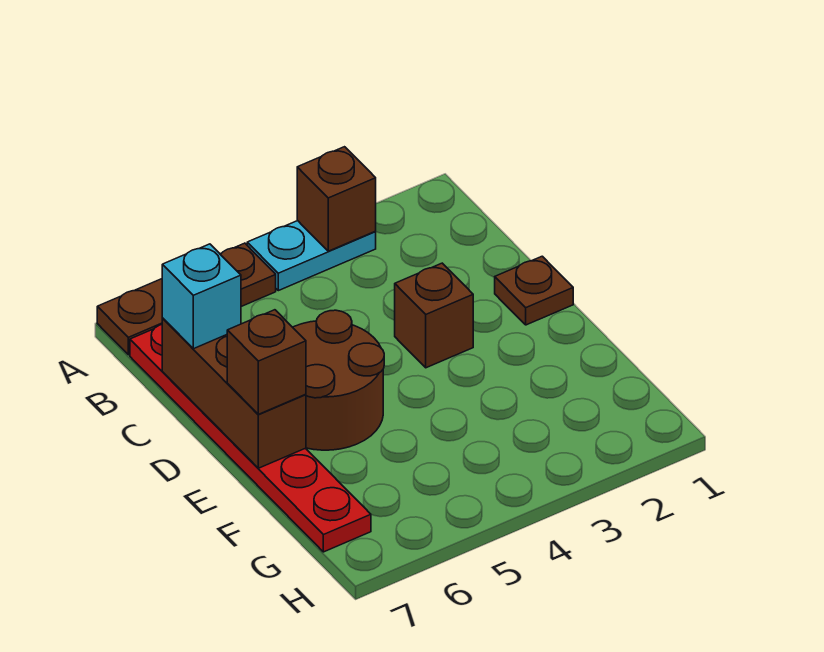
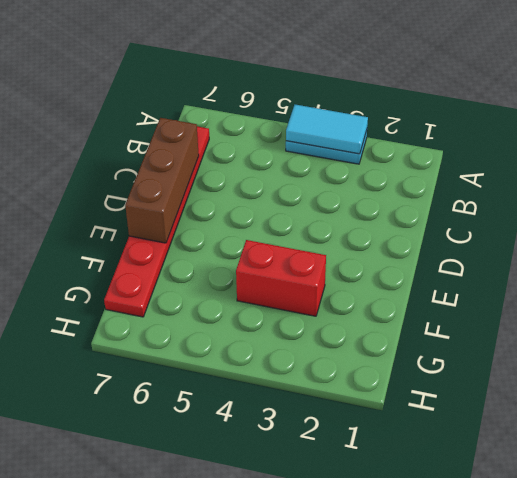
cyan 1x2 tile [286,105,368,154] -> brown 1x1 brick [297,147,376,251]
red 1x2 brick [236,240,326,316] -> none
none -> brown 1x3 plate [97,243,276,355]
none -> brown 1x1 plate [495,256,573,325]

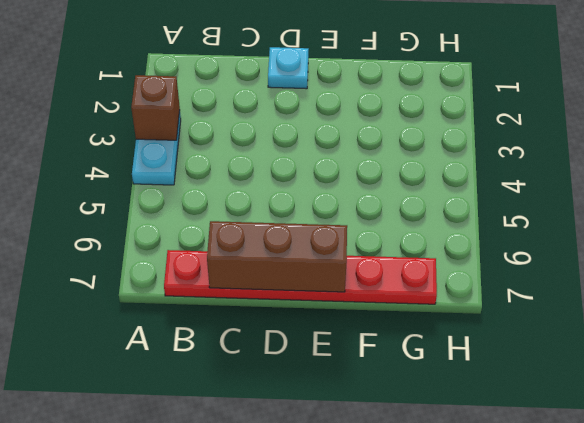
cyan 1x1 plate [268,47,309,89] -> brown 1x1 plate [495,256,573,325]
none -> brown 1x3 plate [97,243,276,355]
none -> brown 1x1 brick [395,263,473,368]

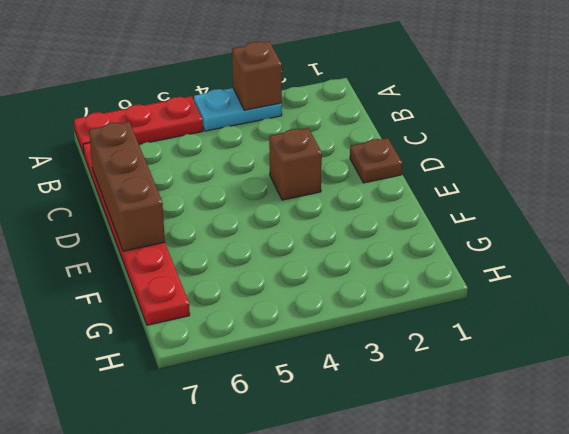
red 1x3 plate [74,96,203,154] -> brown 1x3 plate [97,243,276,355]
none -> brown 2x2 round brick [293,310,384,450]
none -> cyan 1x1 brick [162,244,241,349]

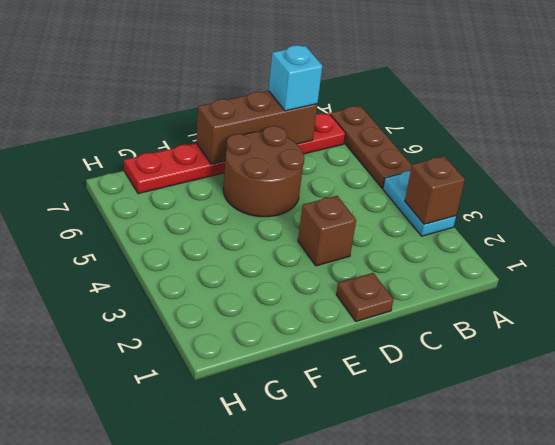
none -> brown 1x1 brick [227,310,306,414]

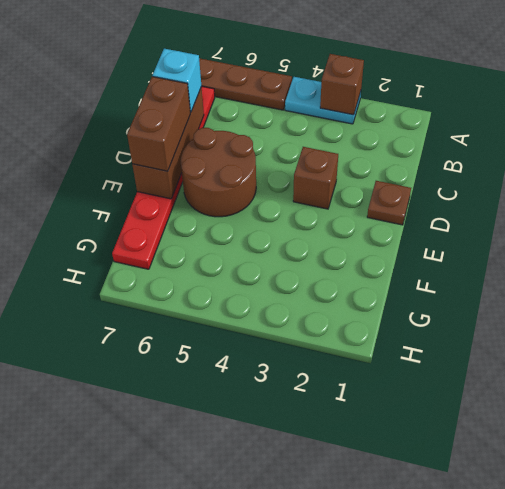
brown 1x2 brick [127,76,190,171] -> brown 1x1 brick [227,310,306,414]

